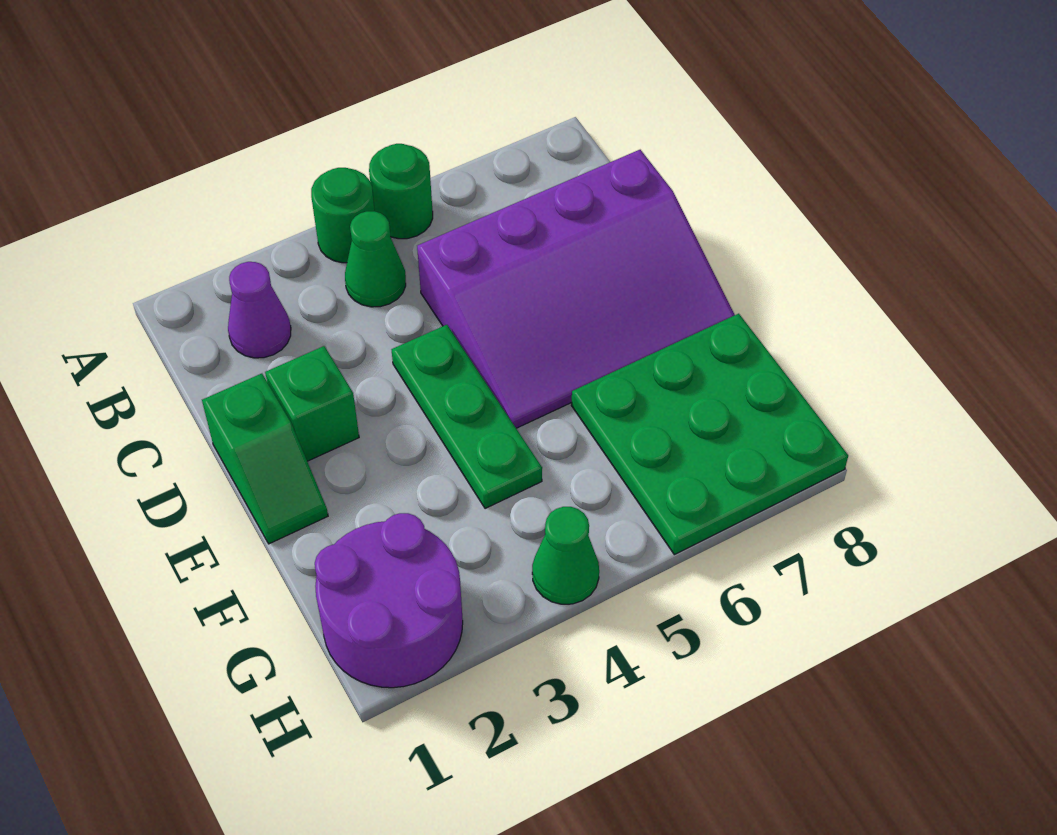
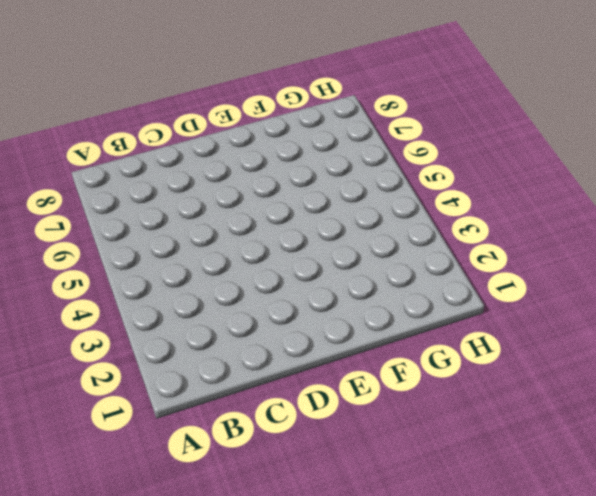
none -> green 1x1 round brick [311,168,375,263]
none -> green 1x1 round brick [369,144,433,239]

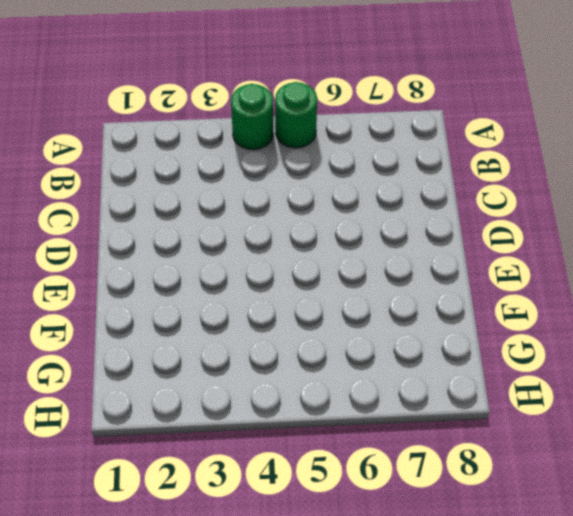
none -> purple 1x1 cone [228,262,291,358]
none -> green 1x1 cone [345,211,406,307]

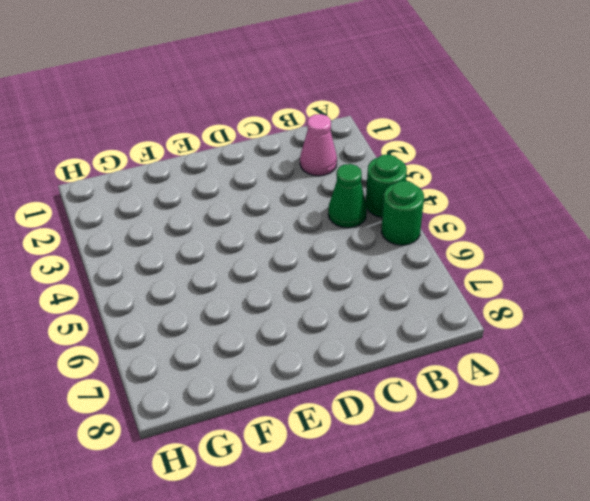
pink 1x1 cone [300,114,337,176] -> purple 1x1 cone [228,262,291,358]
none -> purple 3x4 slope [417,150,735,428]
none -> green 1x2 slope [202,374,328,544]

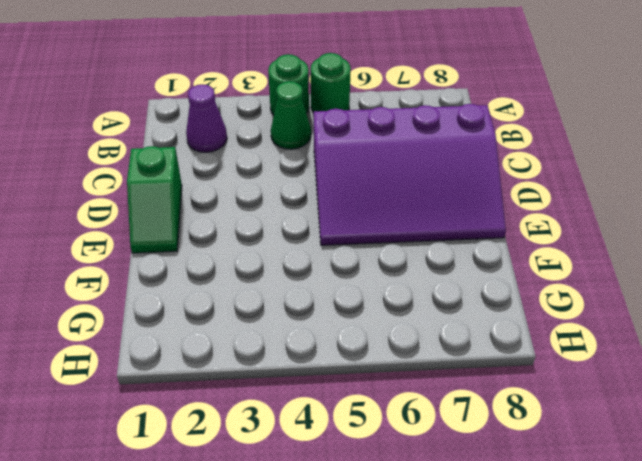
none -> green 1x1 brick [265,346,359,461]
none -> green 1x3 plate [392,325,542,509]

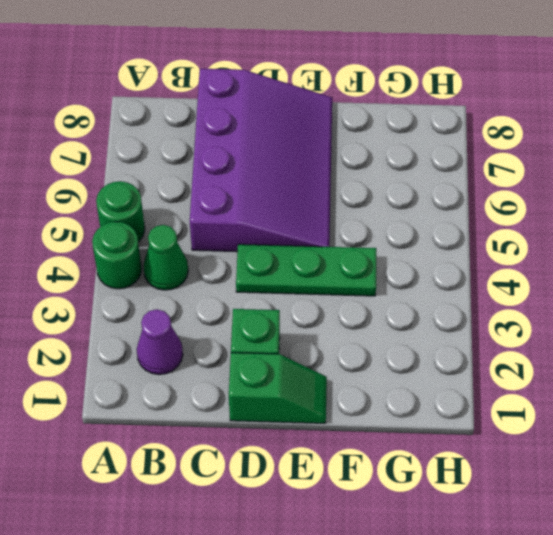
none -> green 3x3 plate [571,314,848,555]
none -> purple 2x2 round brick [315,513,463,688]

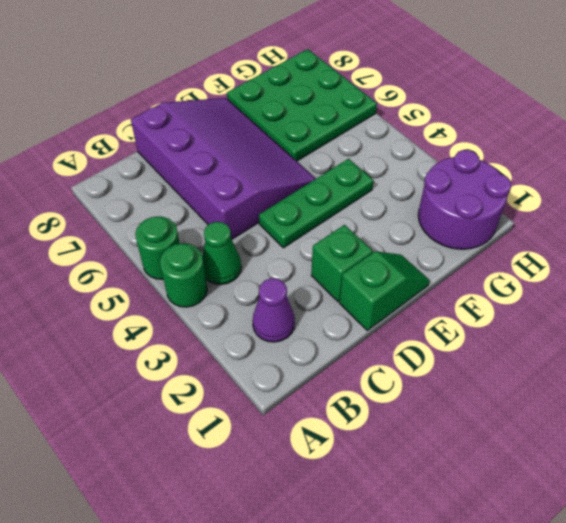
none -> green 1x1 cone [532,507,599,604]

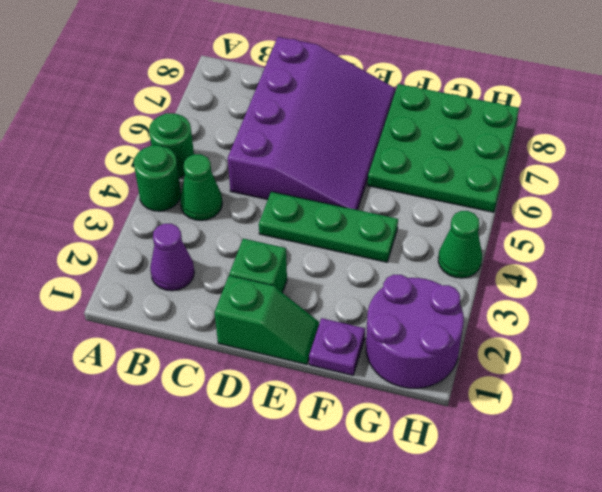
purple 1x1 plate [309,318,365,375] -> none

